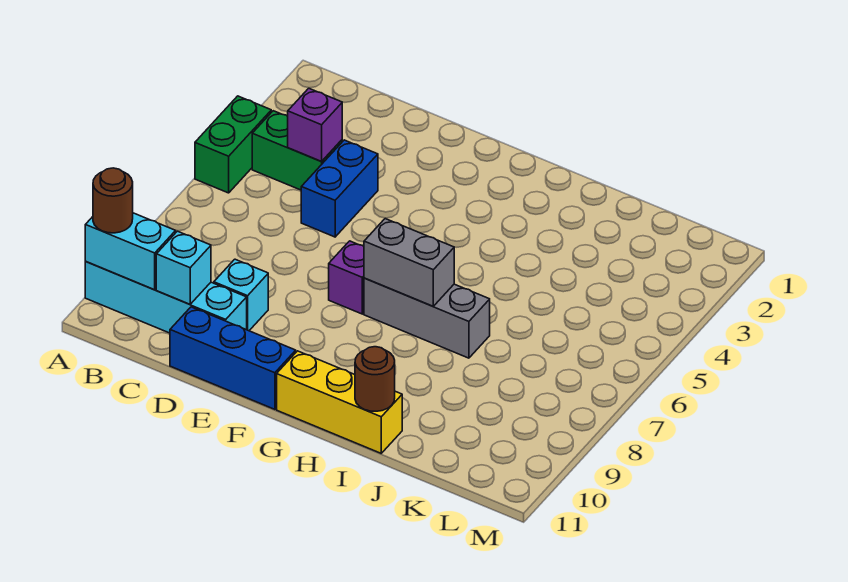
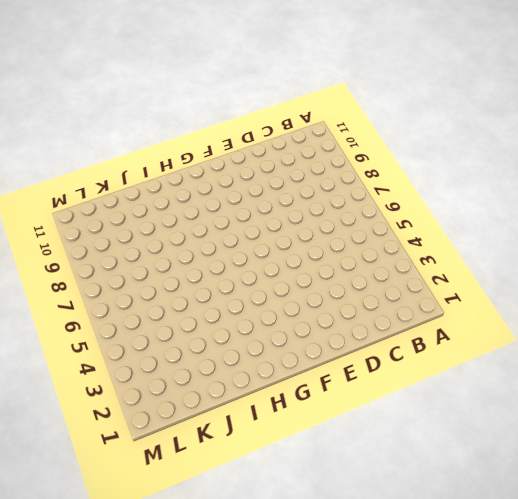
none -> green 1x2 brick [195,96,271,193]
none -> cyan 1x4 brick [85,262,247,333]
none -> green 1x2 brick [252,111,342,190]

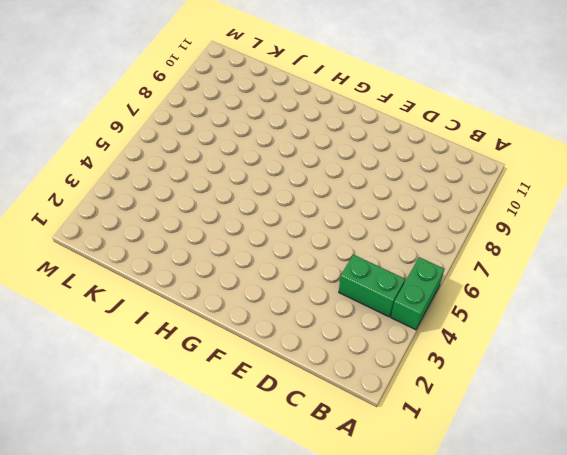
none -> cyan 1x4 brick [85,262,247,333]
none -> blue 1x2 brick [301,140,378,237]
none -> cyan 1x1 brick [214,259,268,331]

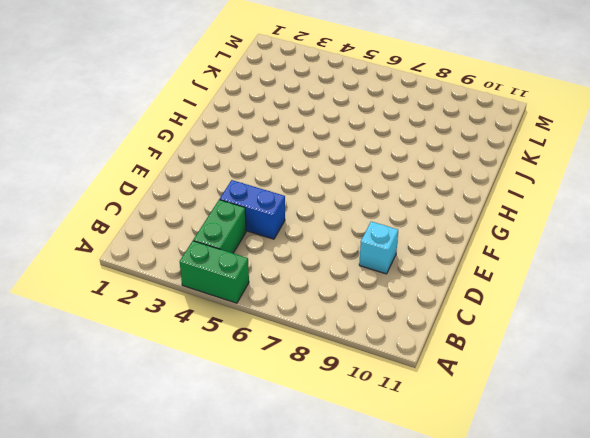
none -> cyan 1x4 brick [85,262,247,333]
none -> blue 1x3 brick [170,307,296,409]
none -> purple 1x1 brick [329,241,364,314]

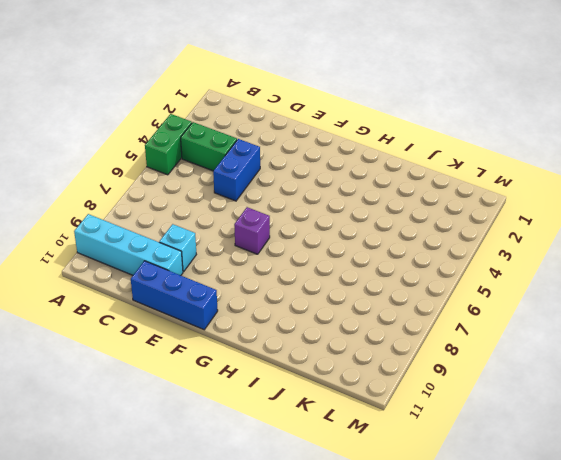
none -> grey 1x3 brick [364,278,490,358]
none -> yellow 1x3 brick [277,351,402,453]
none -> cyan 1x2 brick [85,213,176,290]

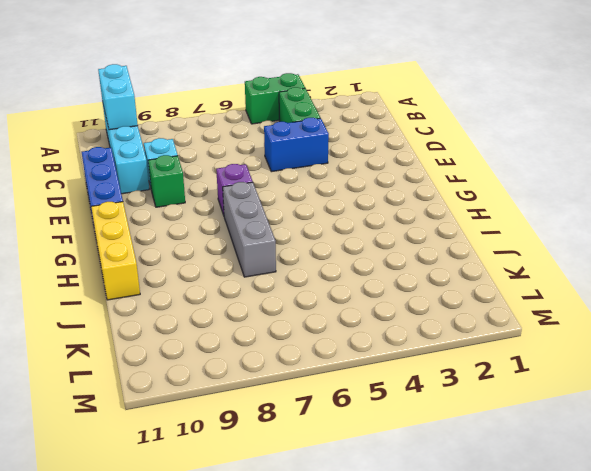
green 1x1 brick [148,155,185,207] -> none
none -> purple 1x1 brick [288,88,342,162]
none -> cyan 1x1 brick [156,231,211,304]
none -> grey 1x2 brick [364,219,454,306]

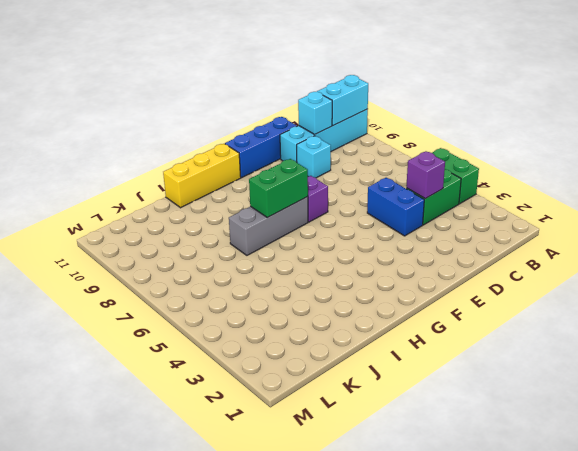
green 1x2 brick [249,159,308,218] -> grey 1x2 brick [364,219,454,306]
none -> brown 1x1 round brick [355,347,395,411]
none -> brown 1x1 round brick [93,168,133,233]

